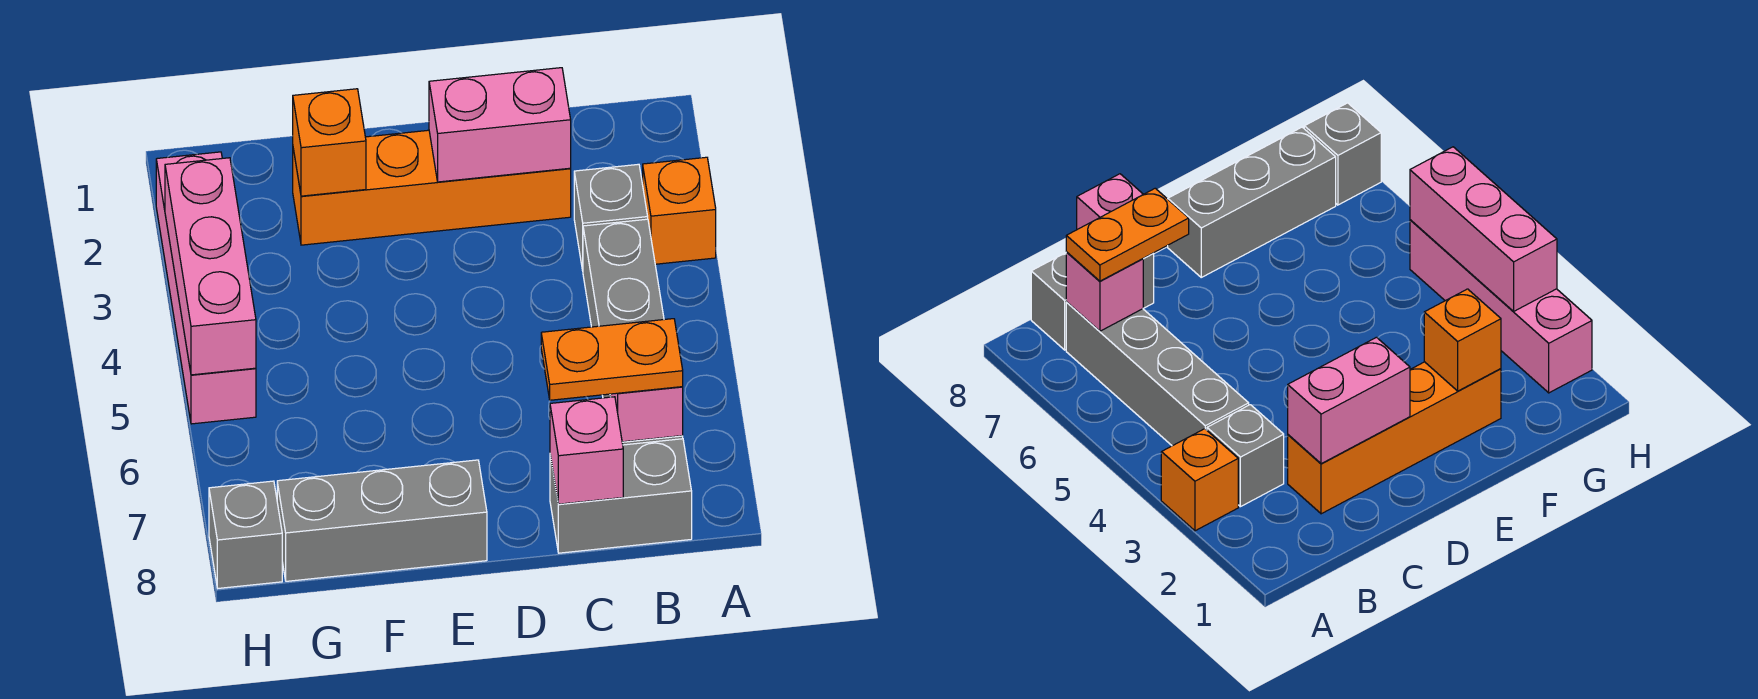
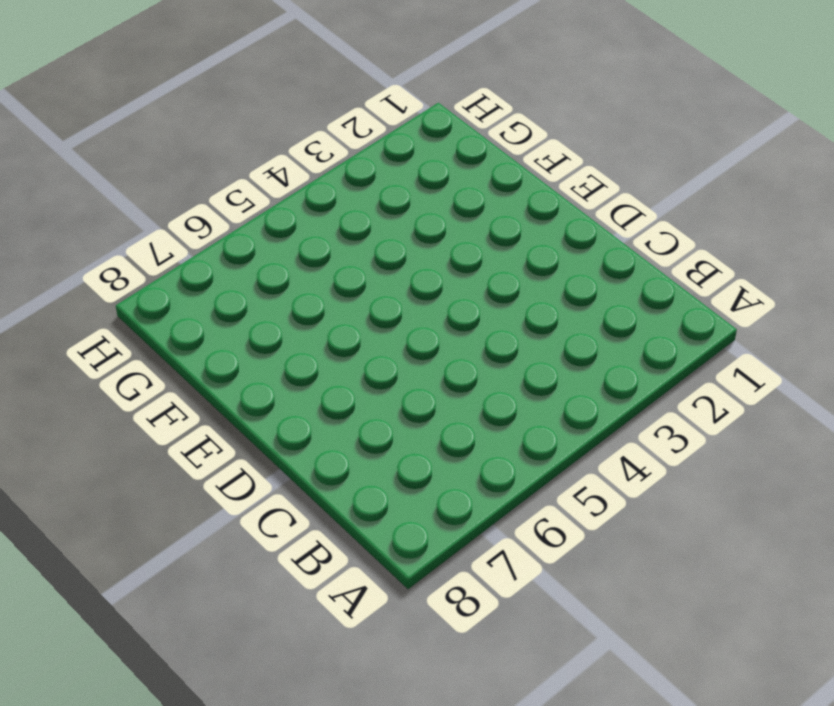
none -> orange 1x1 brick [643,157,716,264]
none -> grey 1x1 brick [574,164,648,270]
none -> grey 1x4 brick [583,219,683,445]

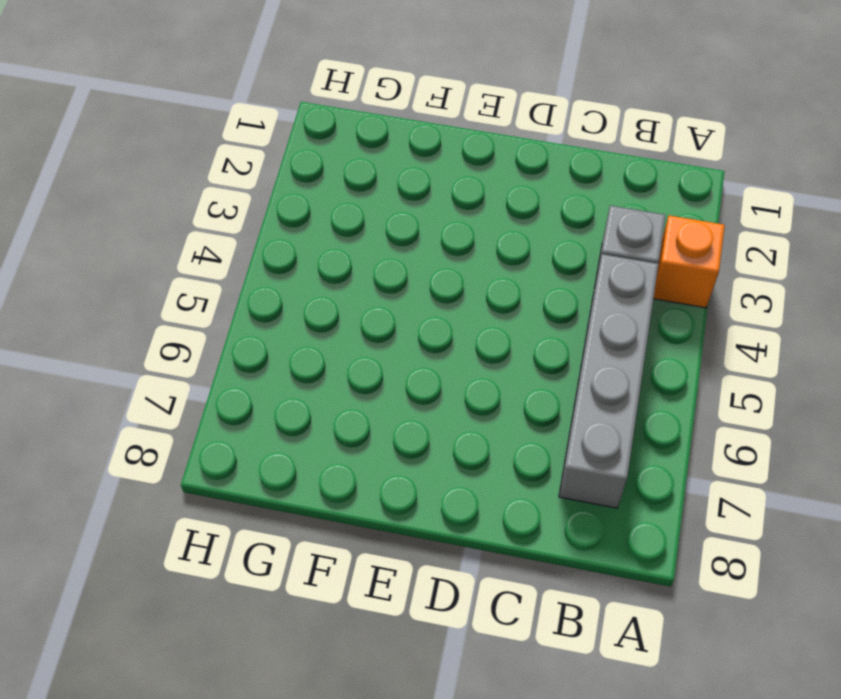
none -> grey 1x2 brick [550,439,692,553]
none -> orange 1x4 brick [293,130,571,245]
none -> grey 1x3 brick [277,460,487,581]

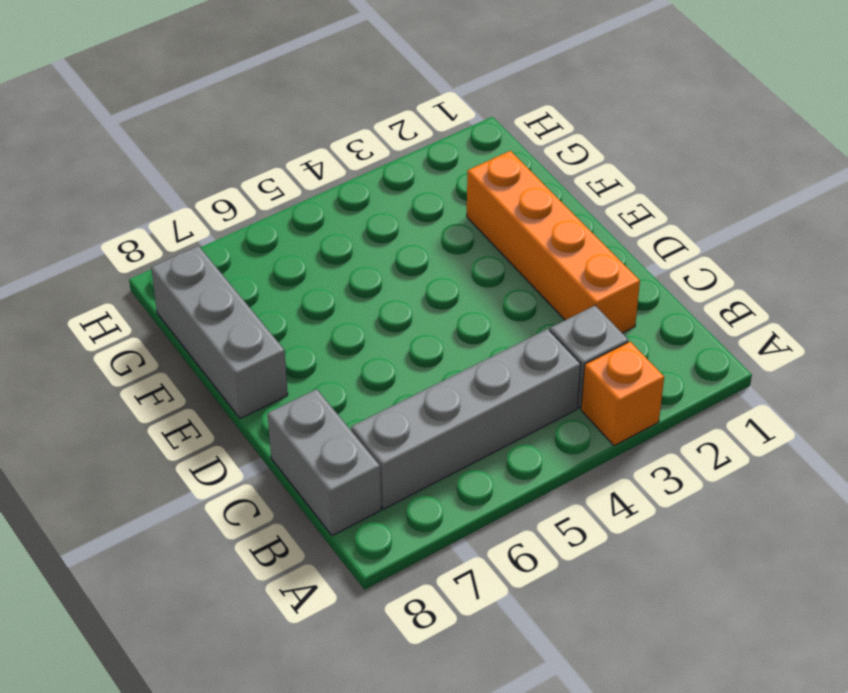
none -> pink 1x4 brick [156,152,256,424]
none -> grey 1x1 brick [209,481,282,588]
none -> pink 1x1 brick [610,387,683,442]

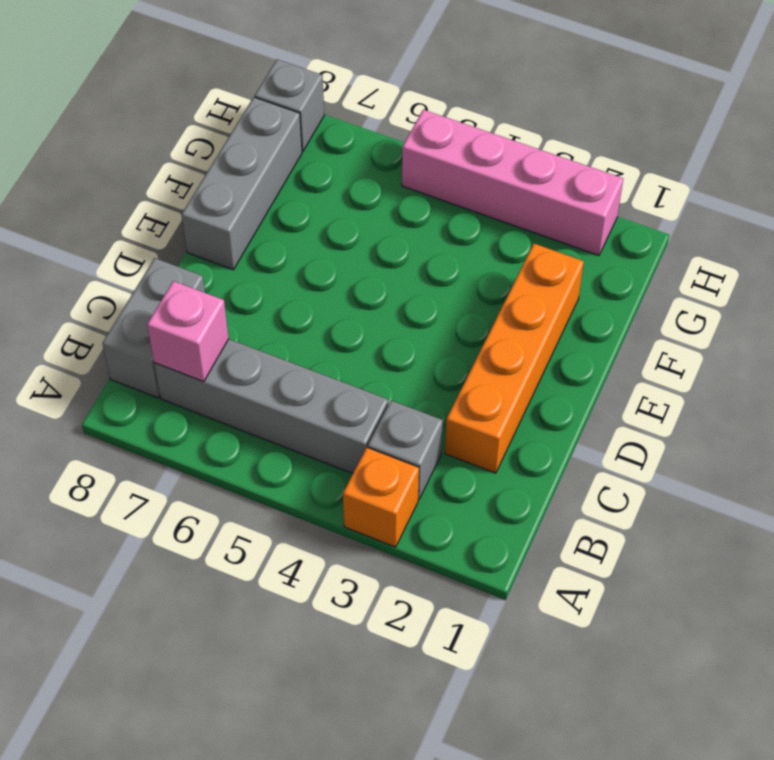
none -> pink 1x2 brick [429,68,571,182]
none -> pink 1x1 brick [550,397,623,504]
none -> orange 1x1 brick [293,89,366,196]

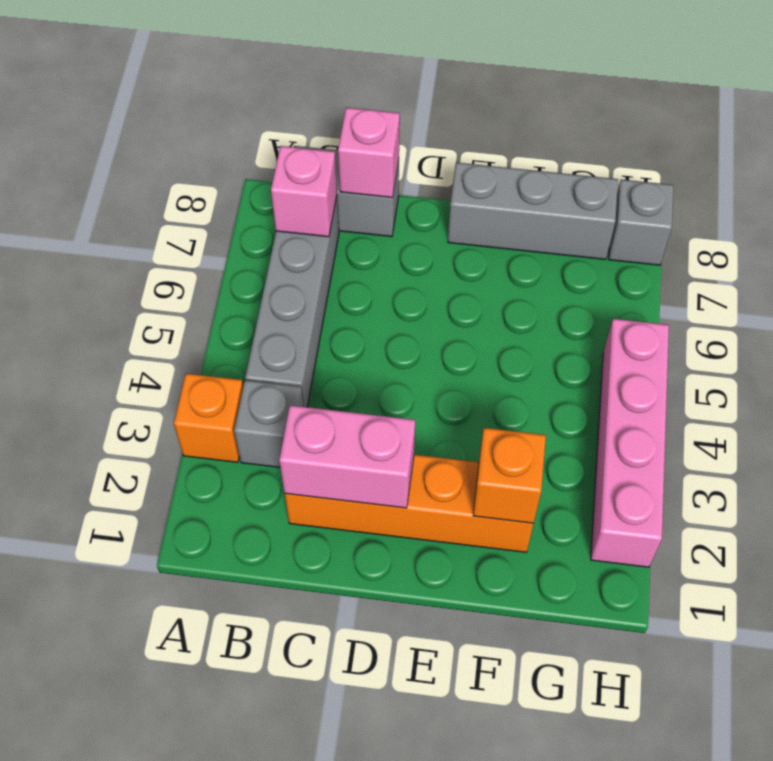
none -> pink 1x3 brick [165,158,256,375]
none -> orange 1x2 plate [541,319,683,400]

